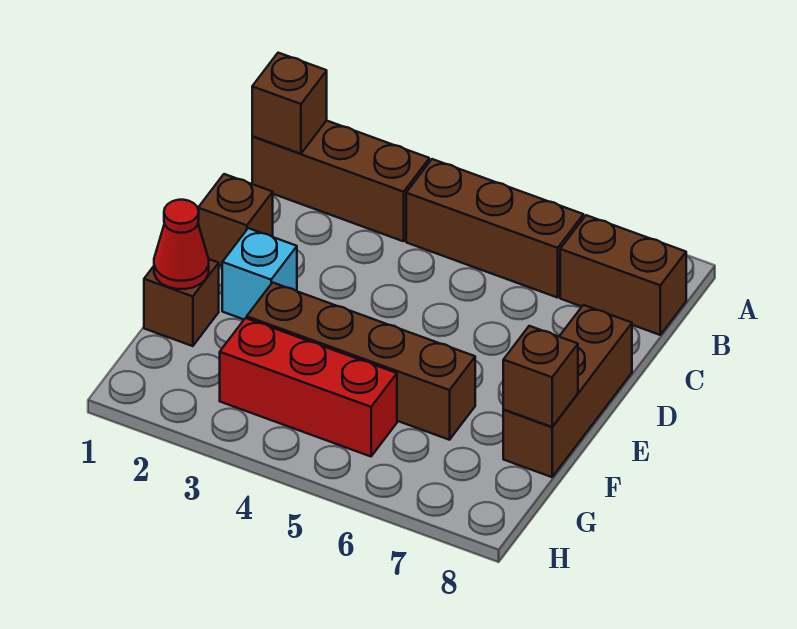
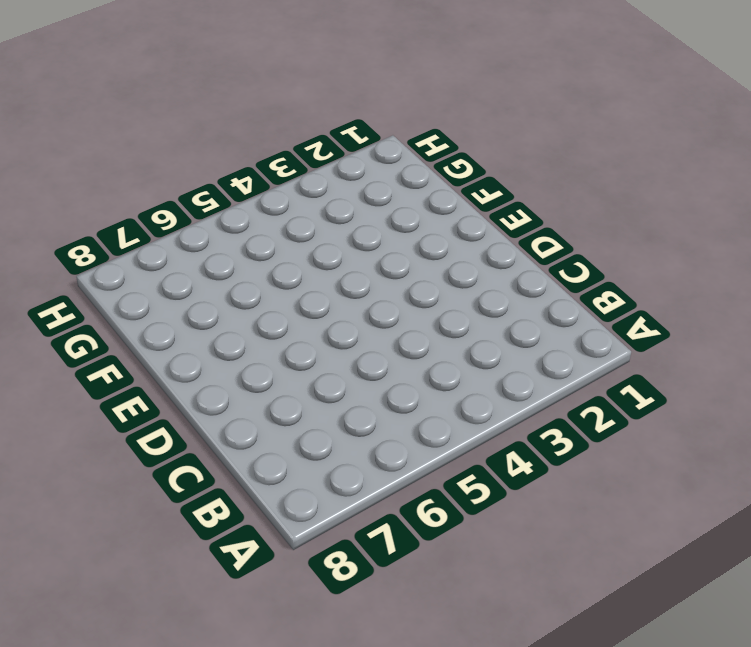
none -> brown 1x3 brick [252,121,429,241]
none -> brown 1x3 brick [406,159,584,298]
none -> brown 1x2 brick [560,215,686,335]

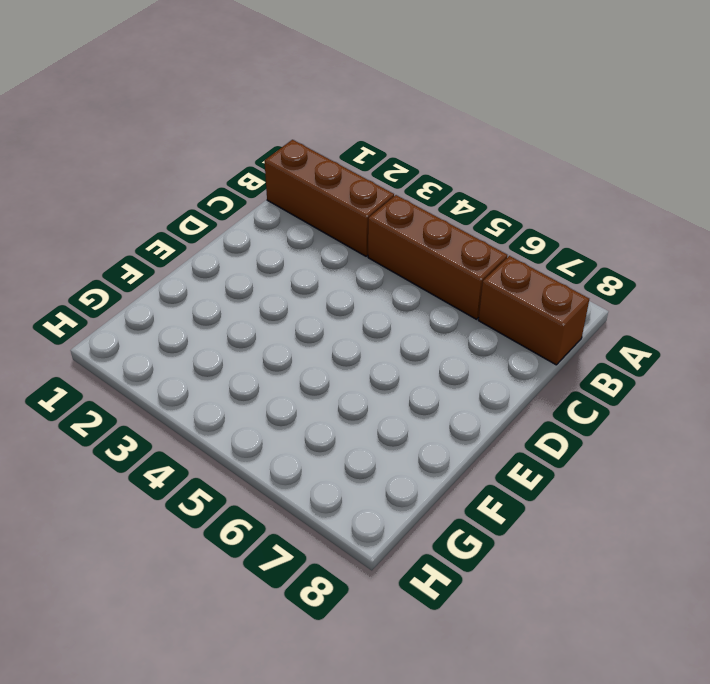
none -> brown 1x1 brick [198,174,273,266]
none -> brown 1x3 brick [503,305,632,477]
none -> cyan 1x1 brick [222,228,297,319]

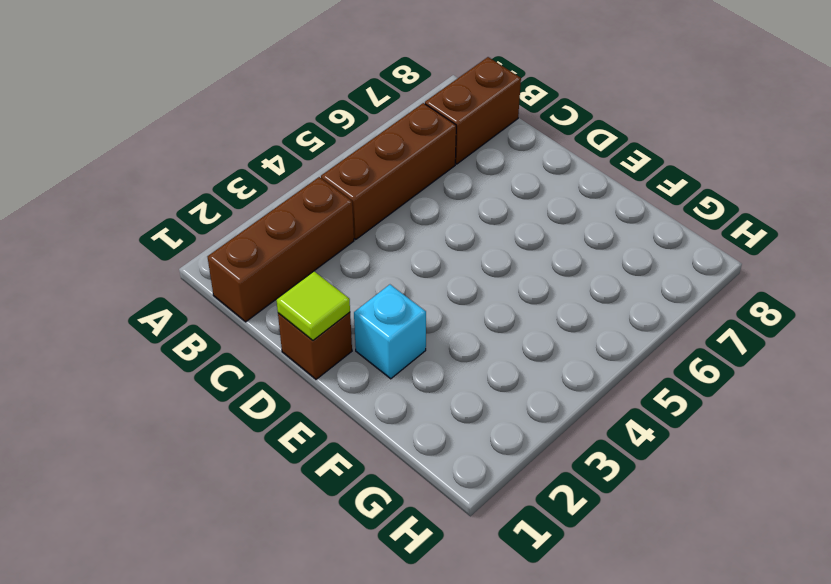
lime 1x1 tile [276,271,350,340] -> none
none -> brown 1x3 brick [503,305,632,477]
none -> brown 1x1 brick [144,259,219,346]
none -> brown 1x4 brick [247,283,475,440]

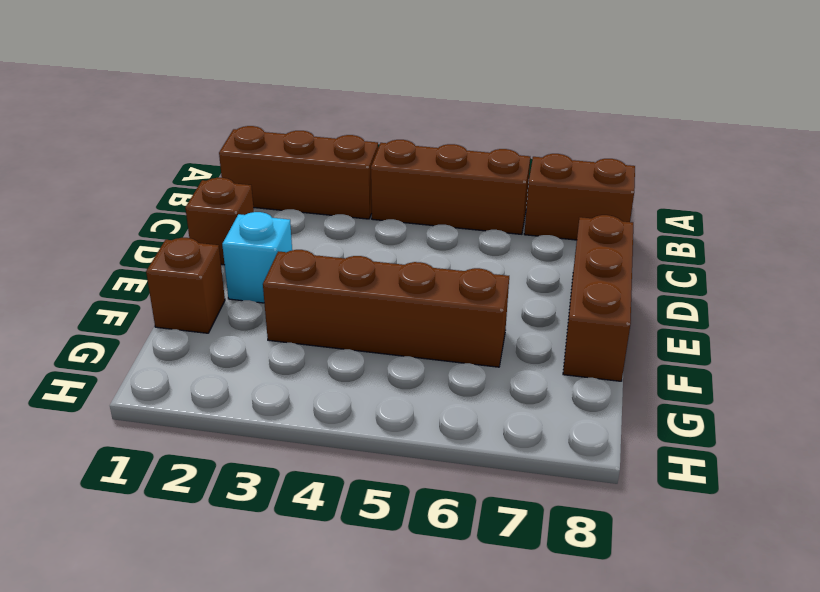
none -> red 1x3 brick [220,318,397,457]
none -> brown 1x1 brick [252,53,327,154]
none -> red 1x1 cone [154,200,209,289]

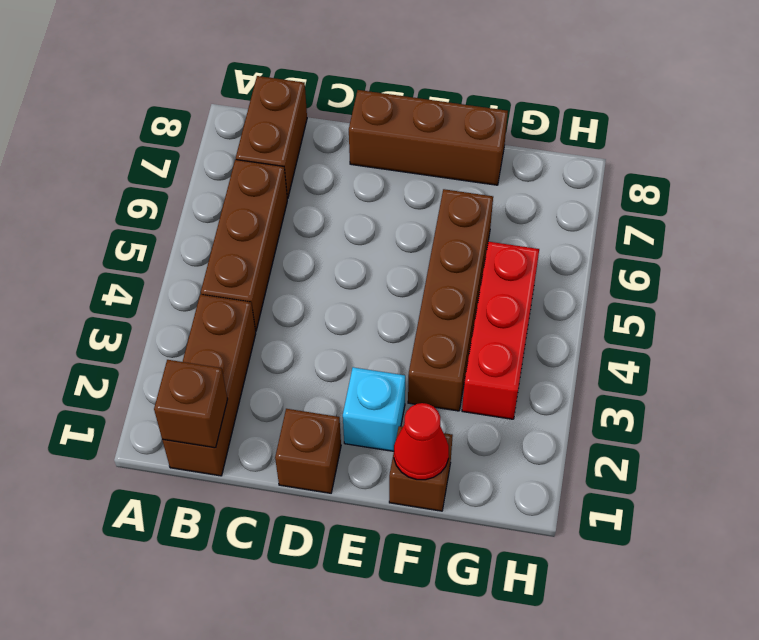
none -> brown 1x1 brick [503,326,578,427]

